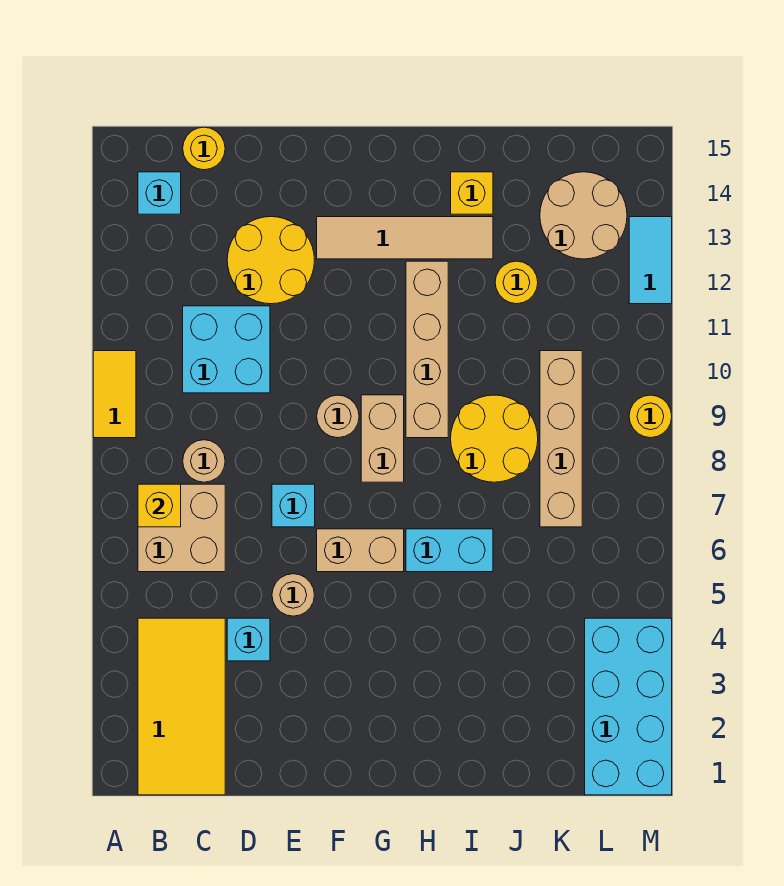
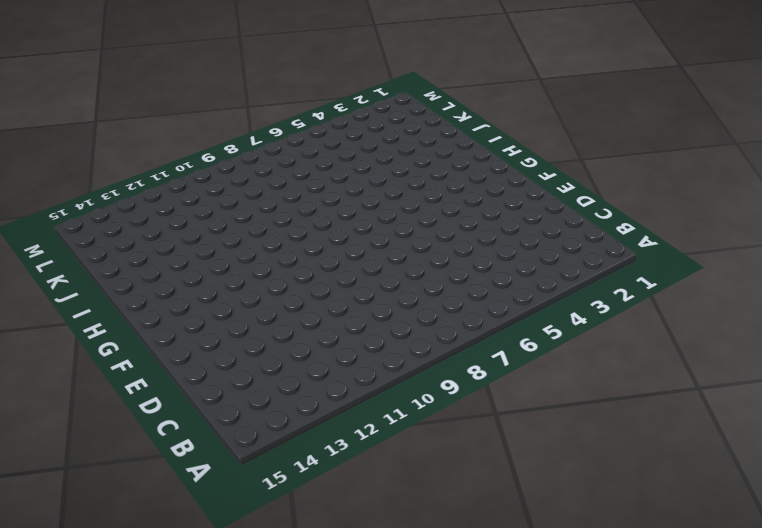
none -> yellow 1x2 tile [93,351,136,438]
none -> yellow 2x4 tile [138,618,225,795]
none -> tan 2x2 brick [138,484,225,572]

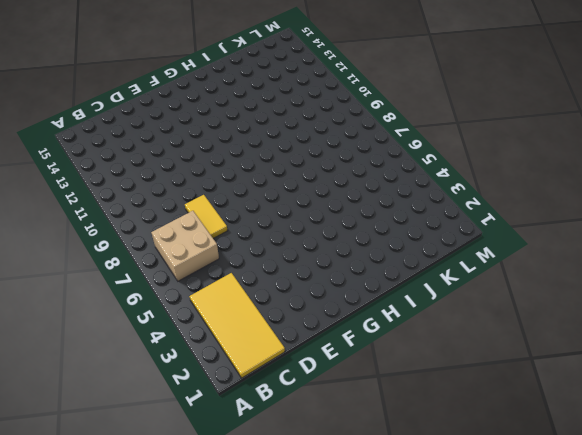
yellow 1x2 tile [185,195,227,239] -> yellow 1x2 tile moved to [93,351,136,438]
none -> cyan 1x1 brick [138,172,181,214]
none -> tan 1x1 round brick [183,440,225,482]
none -> cyan 2x2 brick [183,306,270,393]

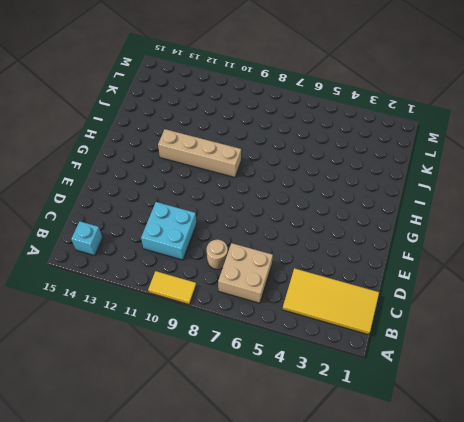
none -> yellow 1x1 round brick [183,127,225,170]
none -> cyan 1x1 brick [227,618,270,661]
none -> yellow 2x2 round brick [227,217,314,304]

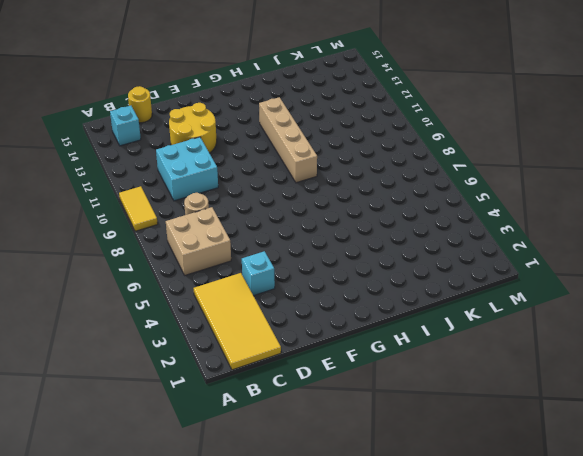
none -> tan 1x1 round brick [272,574,314,616]
none -> cyan 1x1 brick [272,484,315,527]
none -> tan 1x2 brick [317,529,404,572]

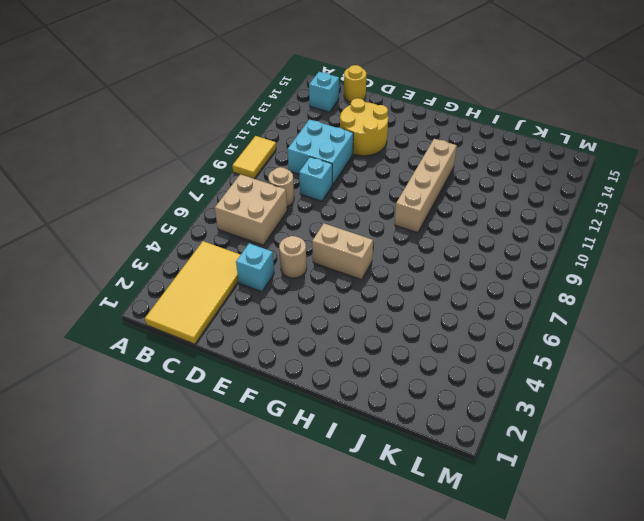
cyan 1x1 brick [299,157,332,201] -> cyan 1x1 brick moved to [272,484,315,527]
none -> tan 1x1 round brick [317,395,359,438]
none -> tan 1x4 tile [317,217,493,259]
none -> tan 1x2 brick [361,395,404,482]

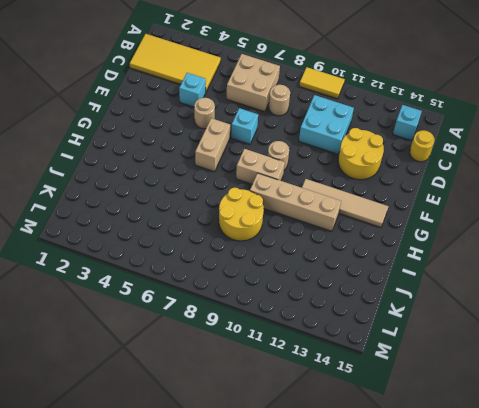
tan 1x4 tile [302,179,388,227] -> tan 1x4 tile turned to [317,217,493,259]
none -> cyan 1x2 brick [406,529,493,572]
none -> yellow 1x1 brick [451,172,493,214]
none -> yellow 1x1 round brick [495,261,538,304]

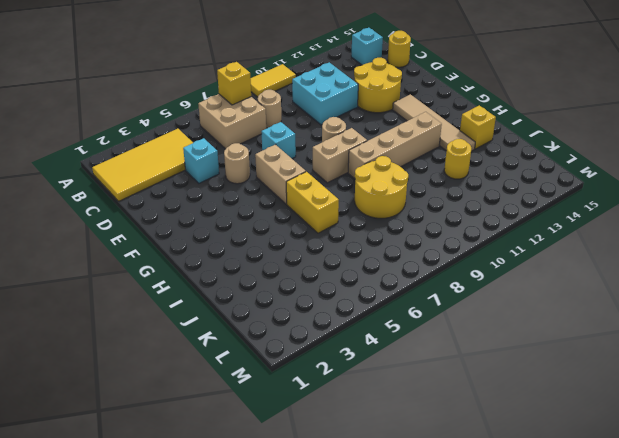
yellow 1x2 brick [286,172,339,233] -> cyan 1x2 brick [406,529,493,572]
none -> tan 1x4 brick [540,351,582,527]
none -> tan 2x2 round brick [540,172,627,259]
none -> cyan 2x4 brick [585,618,672,795]

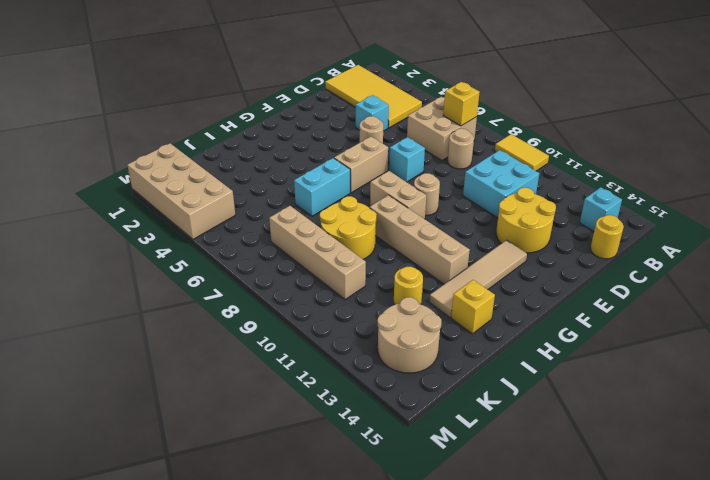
tan 2x4 brick [127,143,235,239] -> cyan 2x4 brick [585,618,672,795]
none -> yellow 1x1 round brick [629,395,672,438]
none -> cyan 1x2 tile [629,217,672,304]

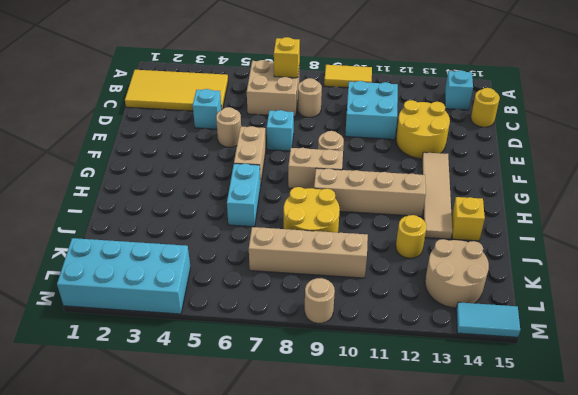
tan 1x1 round brick [305,278,335,323] -> yellow 1x1 round brick [629,395,672,438]
cyan 1x2 tile [456,302,520,337] -> cyan 1x2 tile moved to [629,217,672,304]

